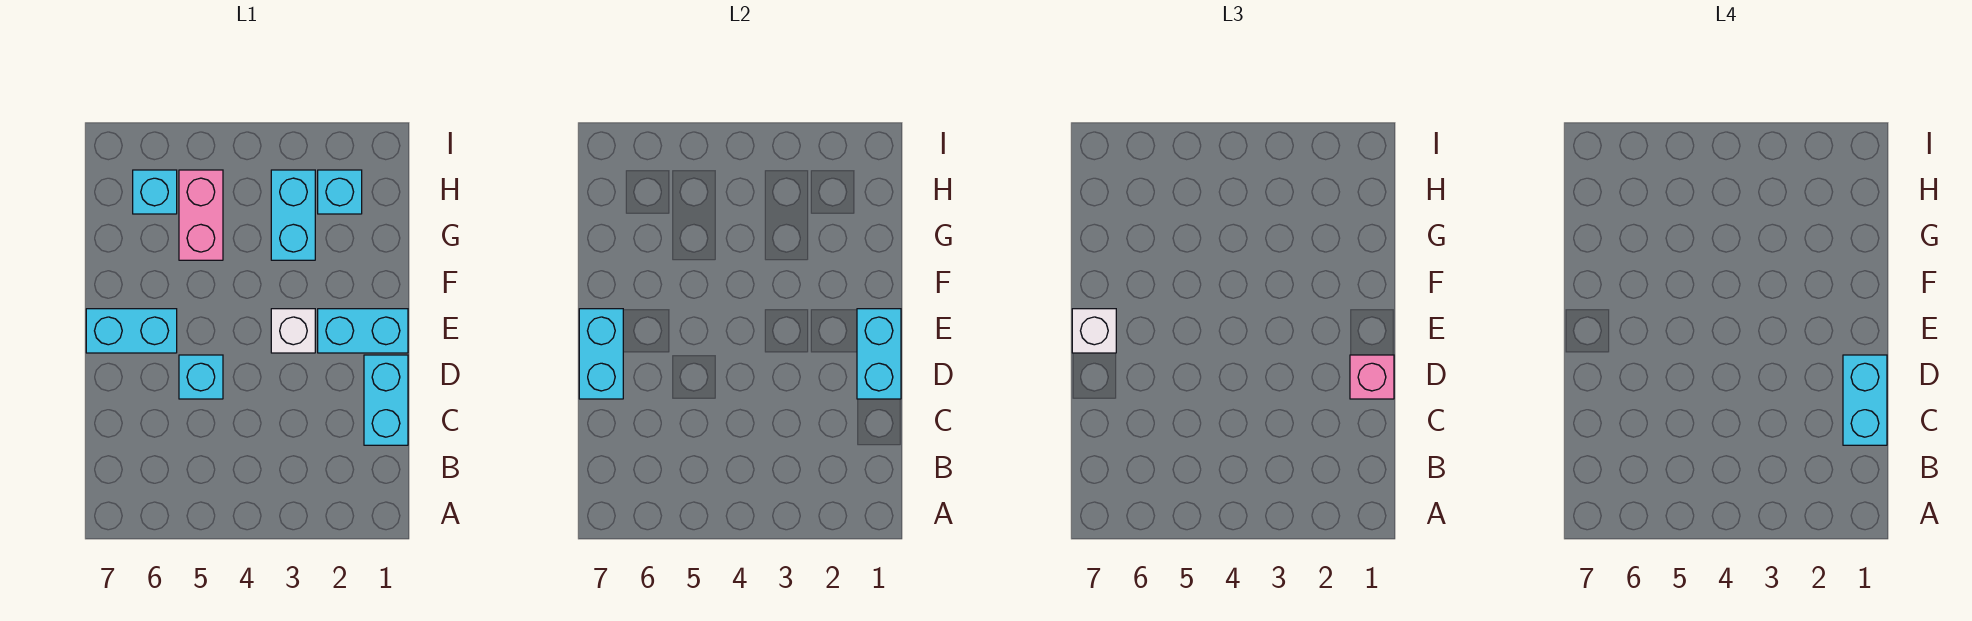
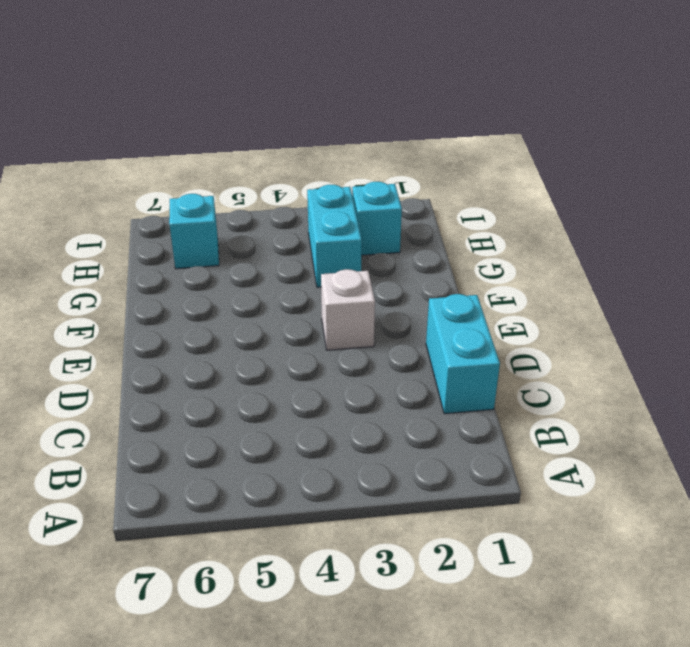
none -> cyan 1x1 brick [179,355,223,399]
none -> cyan 1x2 brick [318,309,408,353]
none -> cyan 1x2 brick [86,309,177,353]

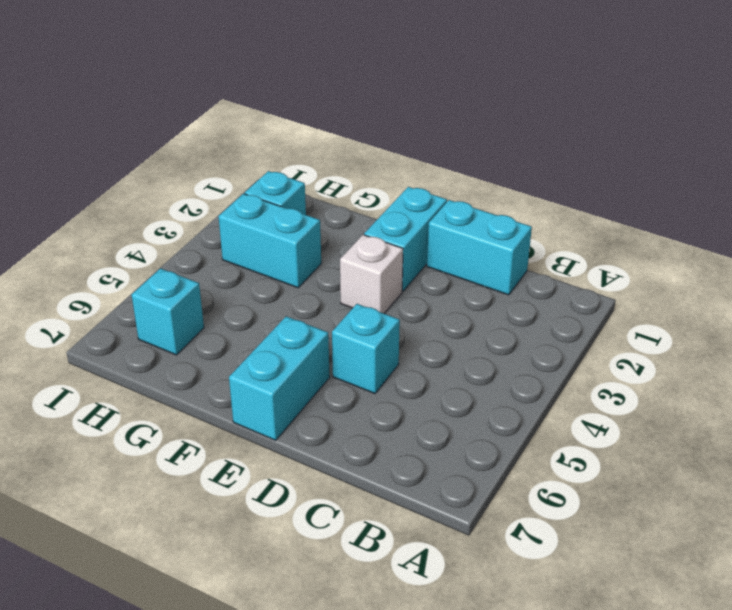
none -> pink 1x2 brick [179,170,223,260]
none -> cyan 1x2 brick [857,309,901,399]
none -> cyan 1x2 brick [579,309,623,399]

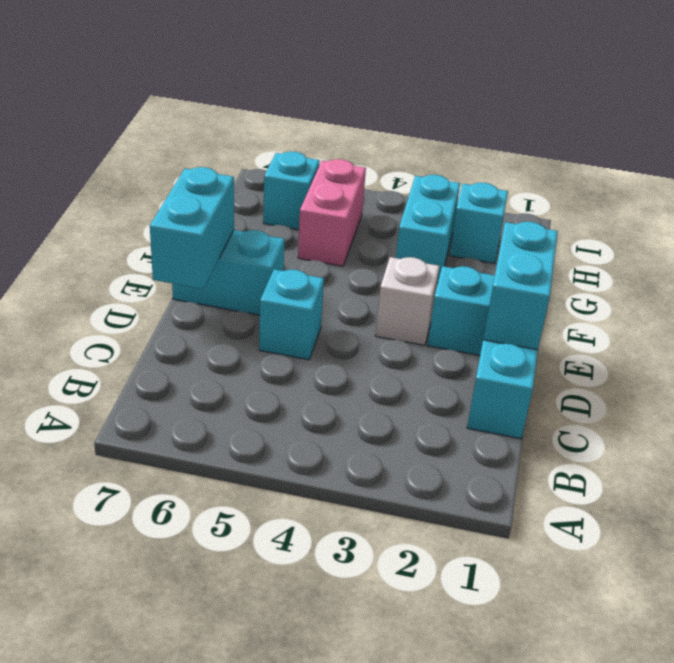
none -> pink 1x1 brick [1350,355,1394,399]
none -> white 1x1 brick [1072,309,1116,353]
none -> cyan 1x2 brick [1843,355,1887,445]

